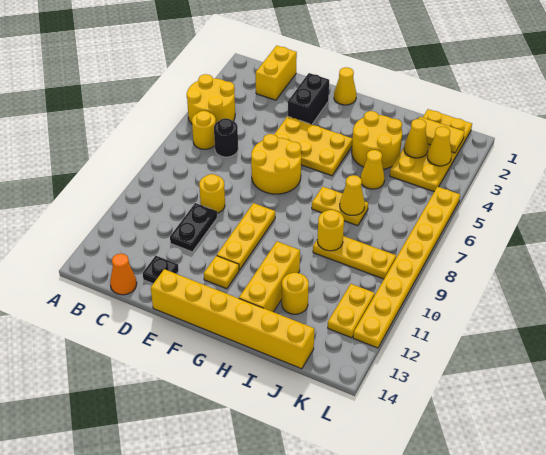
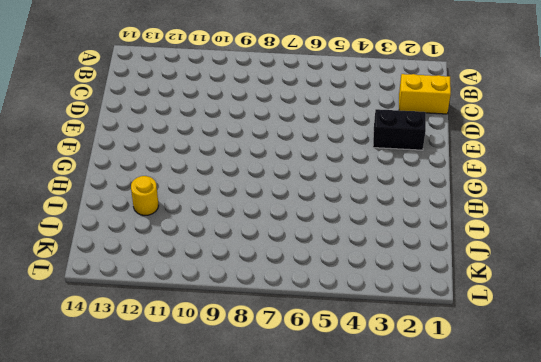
none -> yellow 2x2 round brick [187,74,235,124]
none -> yellow 1x1 round brick [192,111,216,149]
none -> black 1x1 round brick [214,118,238,157]

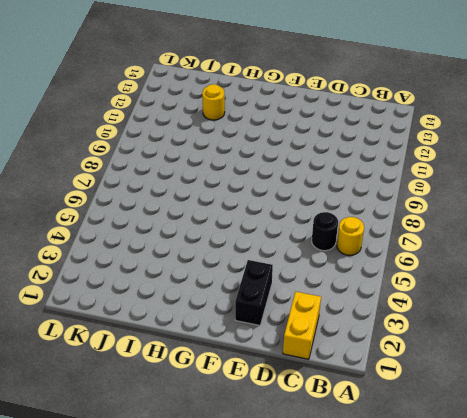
none -> yellow 2x2 round brick [187,74,235,124]
none -> orange 1x1 cone [110,253,137,295]
none -> yellow 1x1 round brick [199,174,225,213]

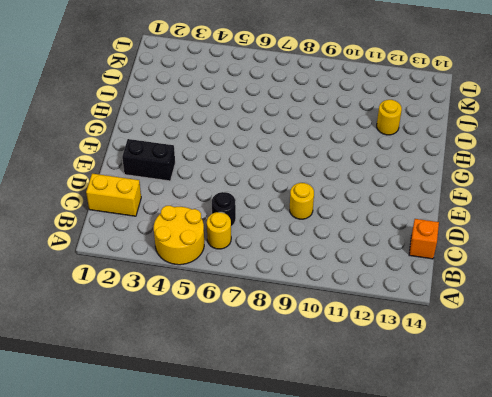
orange 1x1 brick [409,219,439,259] -> orange 1x1 cone [110,253,137,295]
none -> black 1x2 plate [170,203,217,252]
none -> black 1x1 plate [143,256,179,284]
none -> yellow 2x3 plate [274,116,353,176]

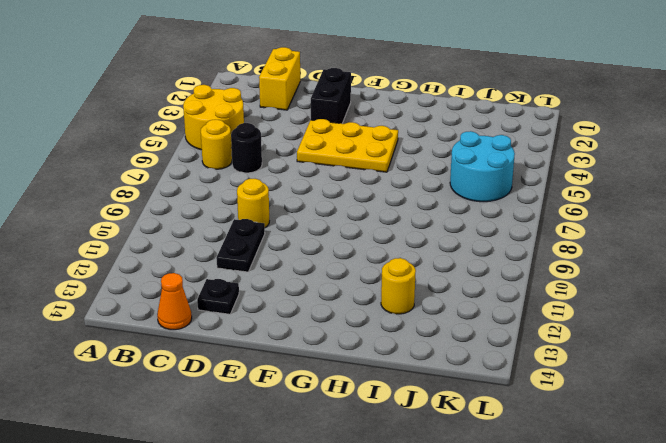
cyan 2x2 round brick [450,131,515,202] -> none
none -> yellow 2x2 round brick [251,134,301,194]
none -> yellow 1x6 brick [151,269,314,369]
none -> yellow 1x1 cone [334,67,356,105]

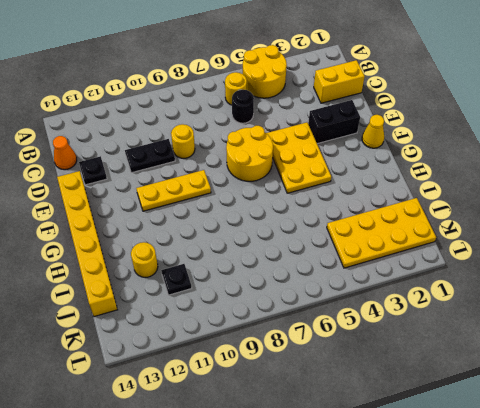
black 1x1 plate [161,264,192,295] -> none
none -> yellow 1x1 plate [204,256,239,289]
none -> yellow 2x2 round brick [352,111,402,169]
none -> yellow 1x2 plate [312,187,368,226]

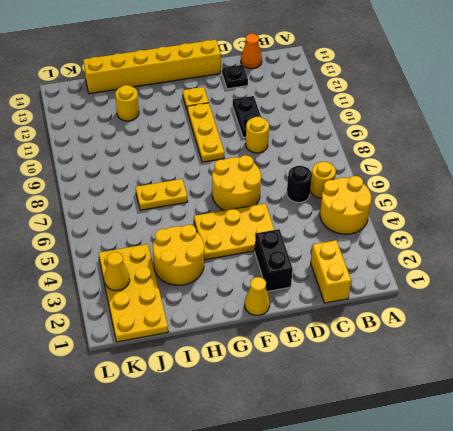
none -> yellow 1x3 brick [239,241,300,312]
none -> yellow 1x1 cone [360,150,385,189]
none -> yellow 1x3 plate [313,236,396,279]

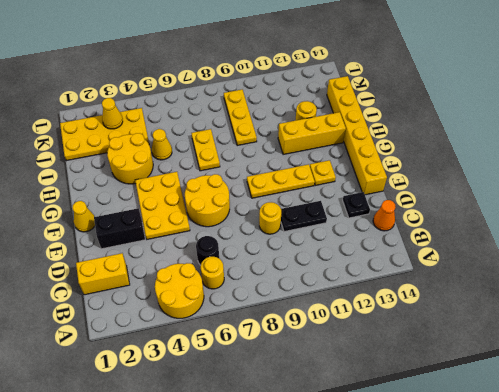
none -> yellow 1x2 plate [328,284,375,338]
none -> yellow 1x8 plate [353,187,460,348]
none -> yellow 1x1 cone [340,175,365,215]

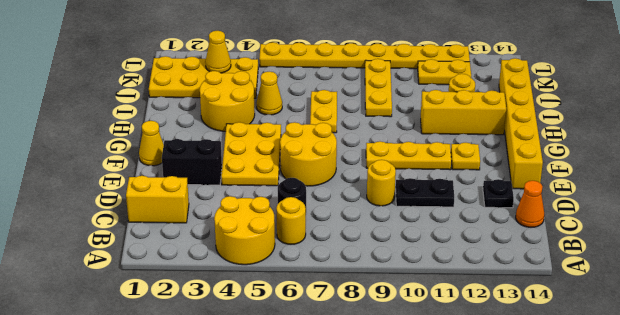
none -> yellow 1x1 cone [340,175,365,215]
none -> yellow 1x1 round brick [318,210,344,251]
none -> yellow 1x2 tile [418,117,465,153]

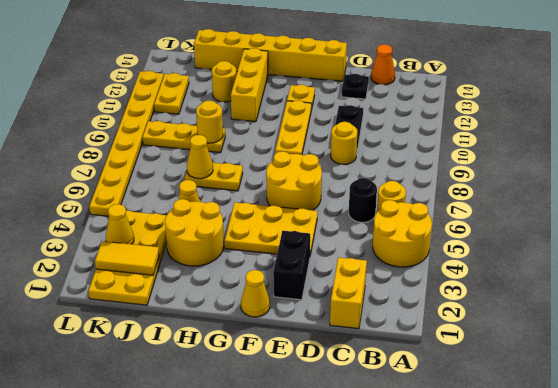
none -> yellow 1x1 cone [404,119,428,158]

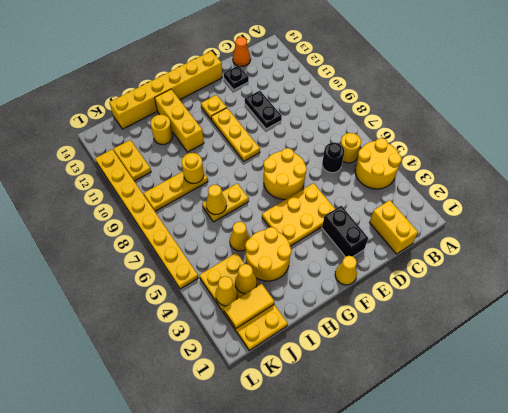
none -> yellow 1x1 round brick [199,174,225,213]

